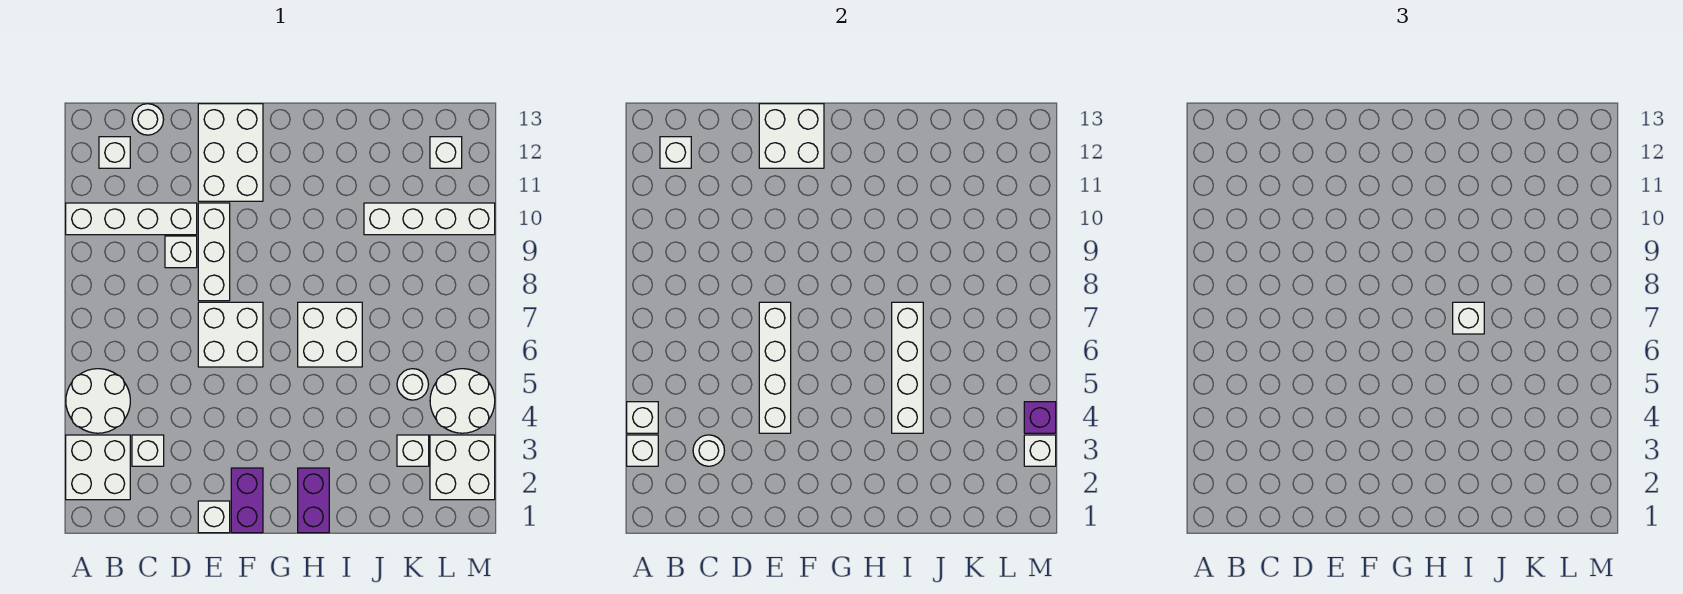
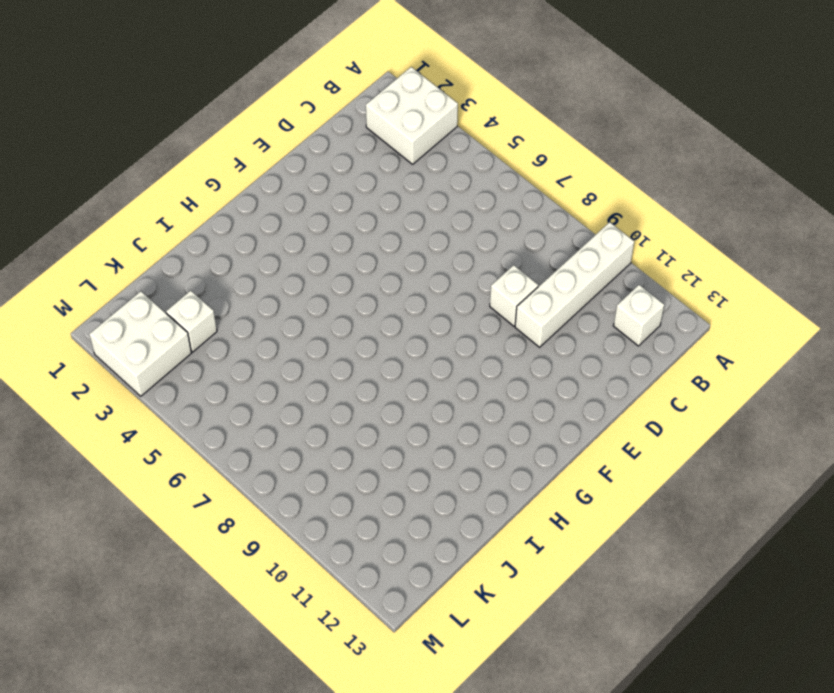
none -> white 2x2 round brick [66,369,130,433]
none -> white 1x1 brick [132,435,164,466]
none -> white 1x1 round brick [132,104,164,135]
none -> white 1x1 brick [198,501,230,533]

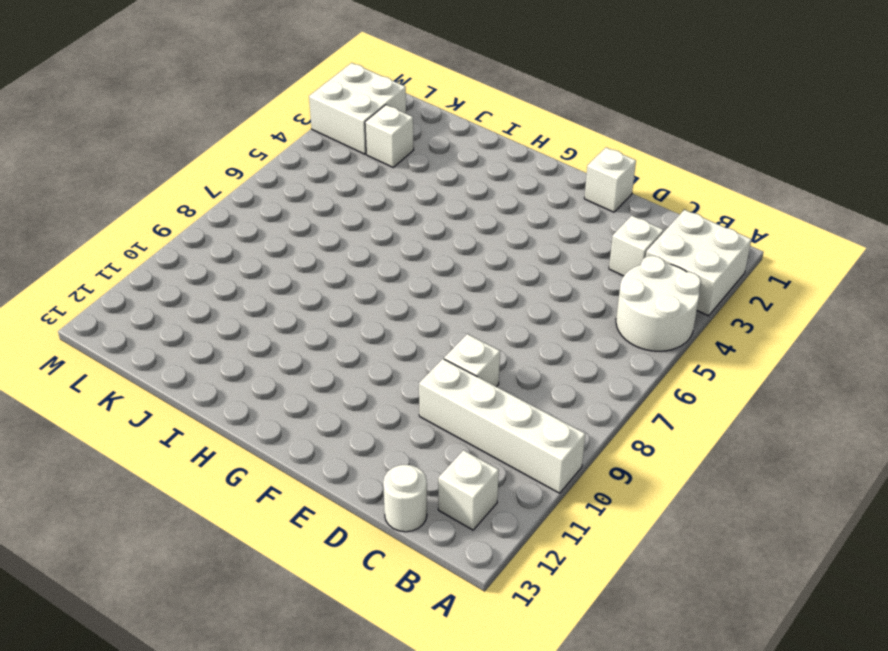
none -> white 2x2 brick [198,302,263,367]
none -> white 1x3 brick [198,203,230,301]
none -> white 2x3 brick [198,104,263,201]
none -> purple 1x2 brick [231,468,263,533]

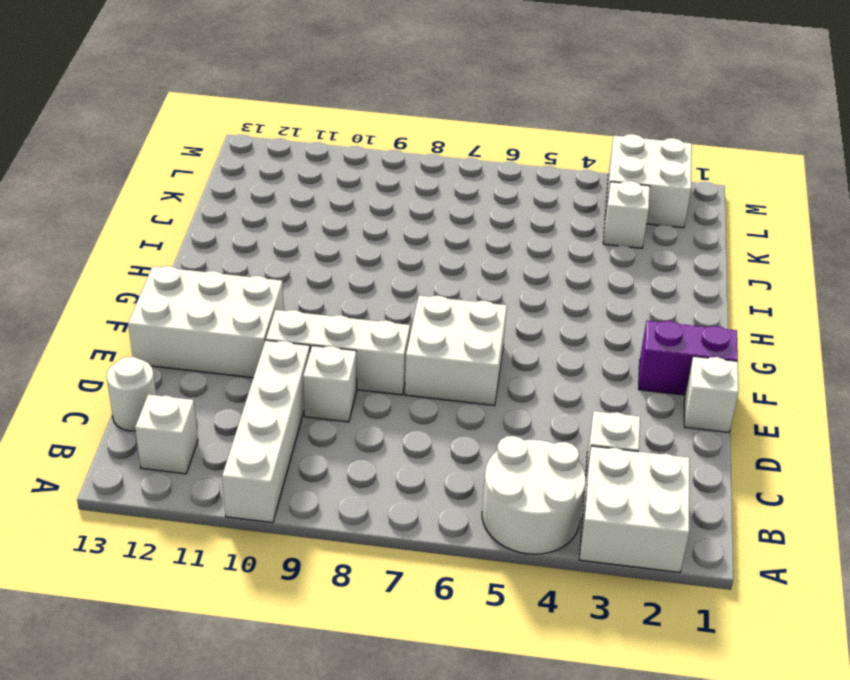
none -> purple 1x2 brick [298,468,329,533]
none -> white 2x2 brick [298,302,362,367]
none -> white 1x4 brick [364,203,495,235]
none -> white 1x1 round brick [397,369,429,400]

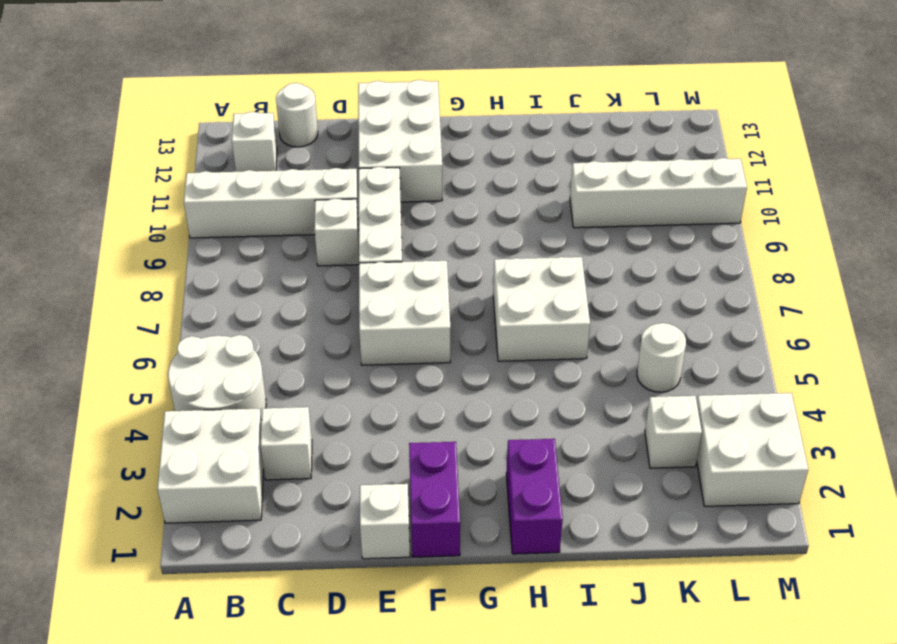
none -> white 2x2 round brick [430,369,495,433]
none -> white 1x1 brick [430,137,462,168]
none -> white 1x1 brick [627,435,658,466]
none -> white 1x1 brick [627,402,658,433]

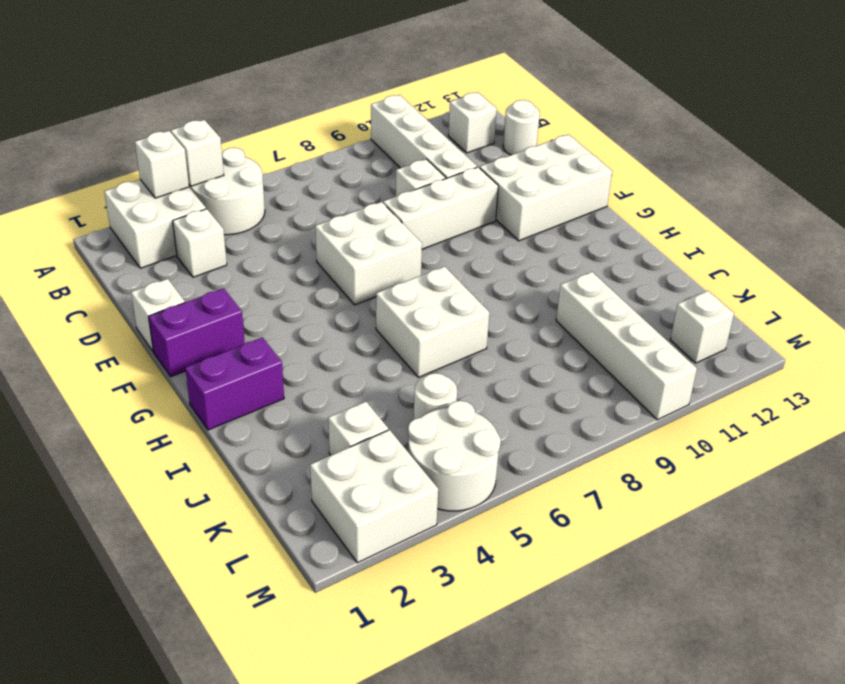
none -> white 1x1 brick [660,137,691,168]
none -> white 1x1 round brick [693,435,725,466]
none -> white 1x4 brick [759,302,791,433]
none -> white 2x2 brick [759,104,824,168]

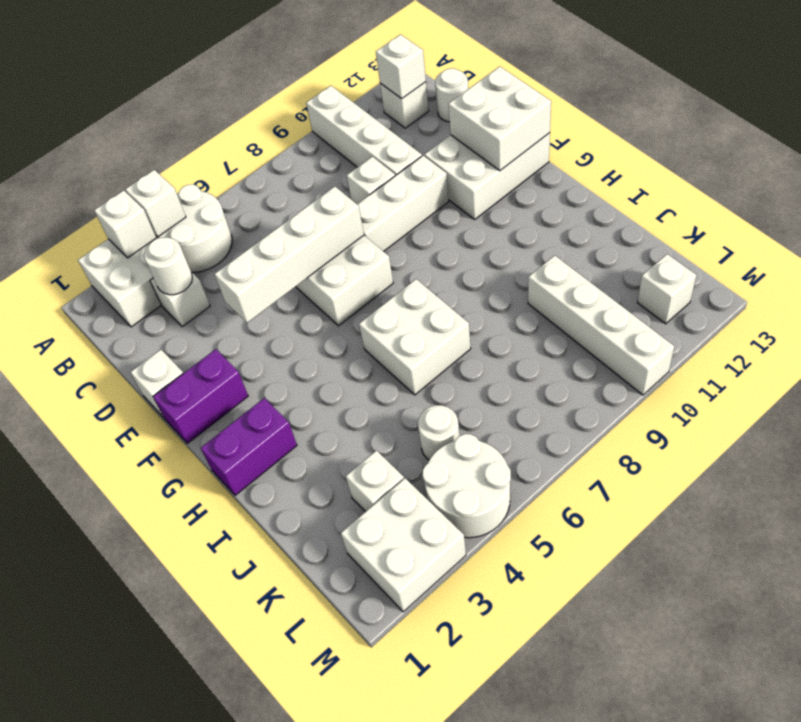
none -> white 1x4 brick [892,302,923,433]
none -> white 1x1 brick [1024,435,1056,466]
none -> purple 1x1 brick [1024,402,1056,433]
none -> white 1x1 brick [1453,302,1484,334]

